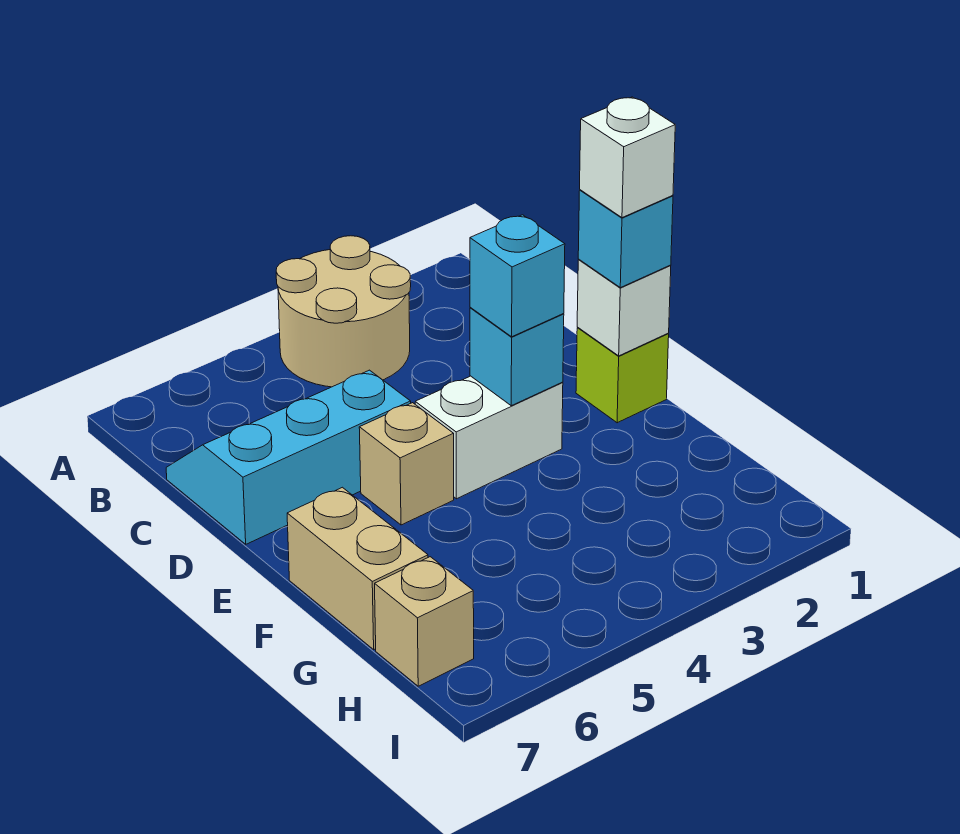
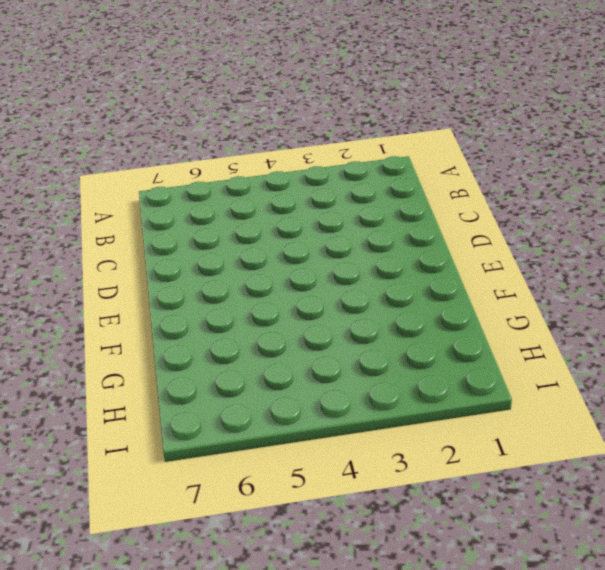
none -> tan 2x2 round brick [276,236,411,387]
none -> cyan 2x3 slope [166,370,411,544]
none -> lime 1x1 brick [576,328,669,423]

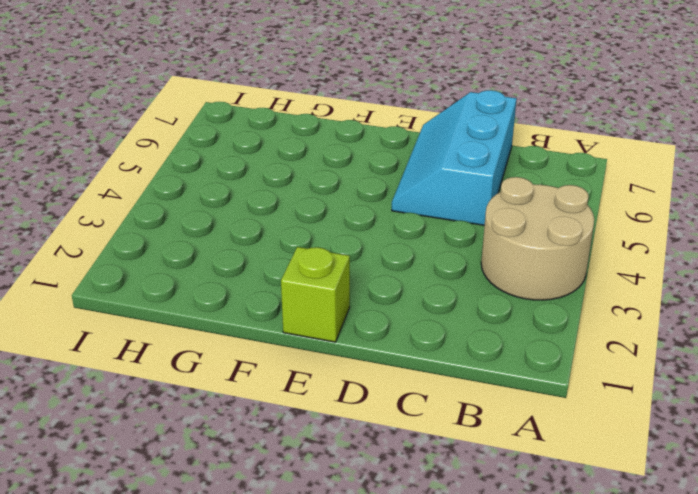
cyan 2x3 slope [392,90,517,225] -> cyan 2x3 slope turned to [166,370,411,544]
none -> white 1x2 brick [415,376,563,499]
none -> tan 1x1 brick [359,403,454,525]
none -> tan 1x2 brick [287,487,428,649]

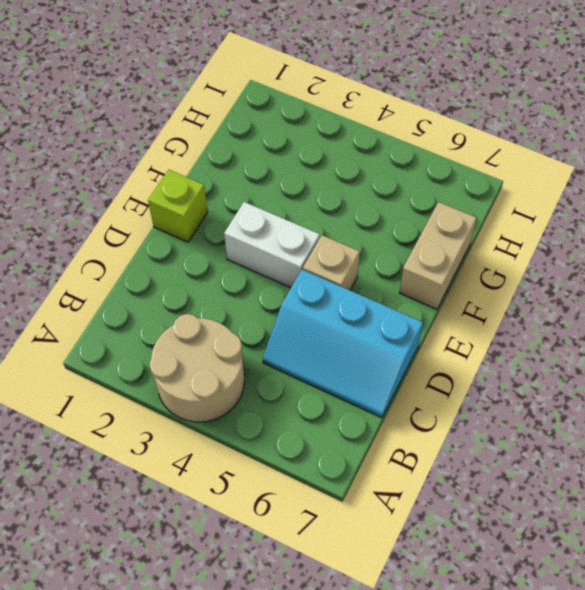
none -> tan 1x1 brick [375,557,474,686]
none -> white 1x1 brick [577,260,671,356]
none -> cyan 1x1 brick [470,308,564,406]

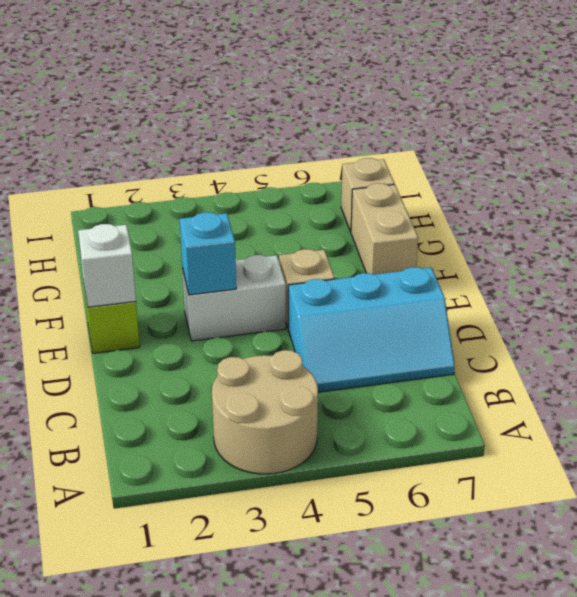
none -> cyan 1x1 brick [578,190,673,288]
none -> cyan 1x1 brick [470,215,565,337]
none -> white 1x1 brick [580,97,675,218]

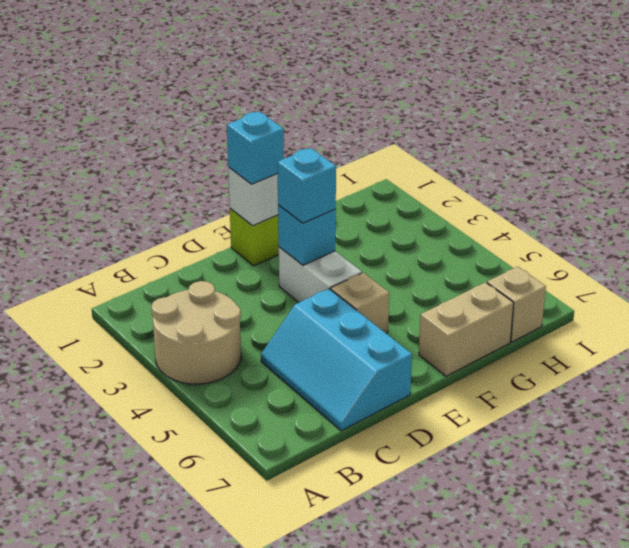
none -> white 1x1 brick [580,97,675,218]

